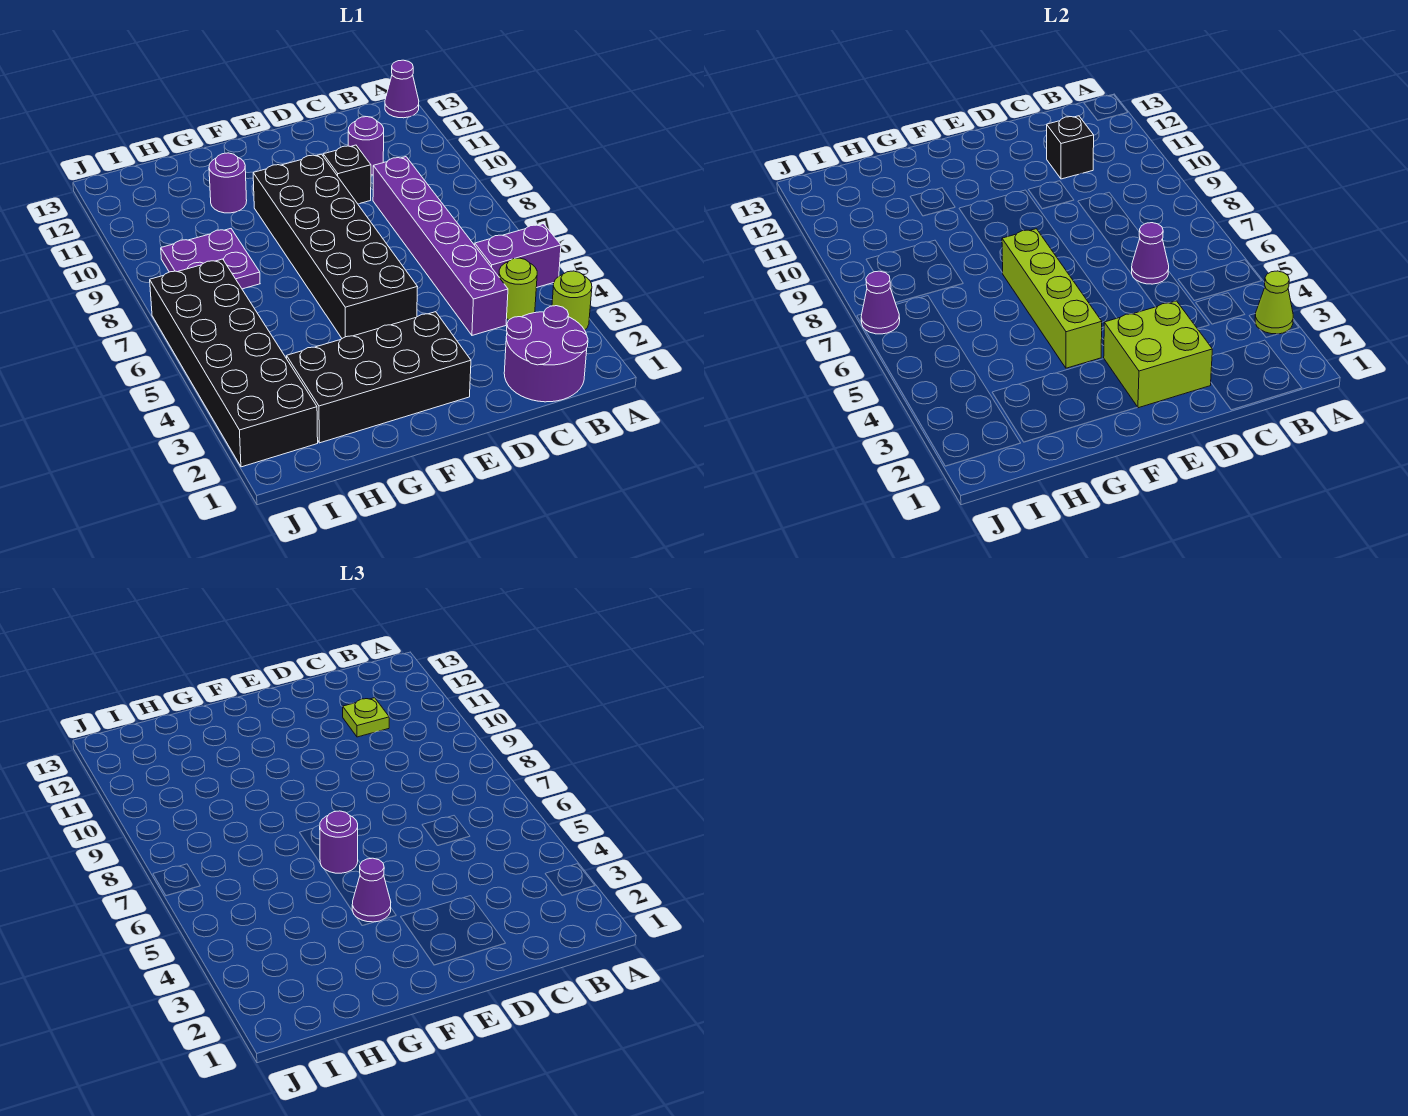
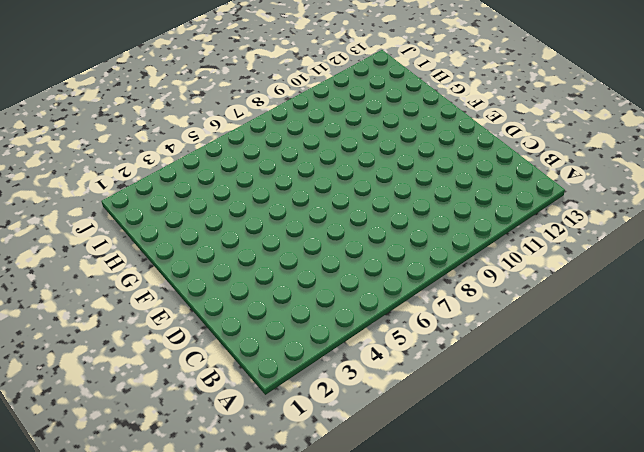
none -> lime 1x1 round brick [552,271,592,330]
none -> purple 1x2 brick [475,224,561,288]
none -> purple 1x1 cone [385,60,419,118]

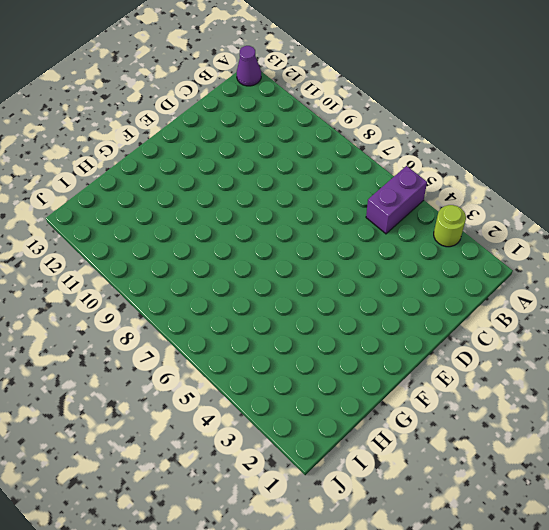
none -> purple 2x2 round brick [504,306,588,402]
none -> lime 1x1 round brick [499,258,537,320]
none -> purple 1x6 brick [373,157,508,335]

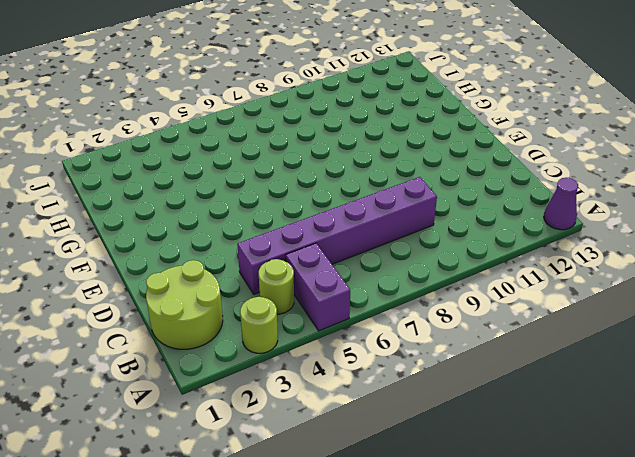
lime 2x2 round brick [146,260,223,349] -> purple 2x2 round brick [504,306,588,402]
none -> purple 1x1 round brick [348,117,384,175]
none -> black 1x1 brick [323,145,371,204]
none -> black 2x4 brick [287,312,471,443]

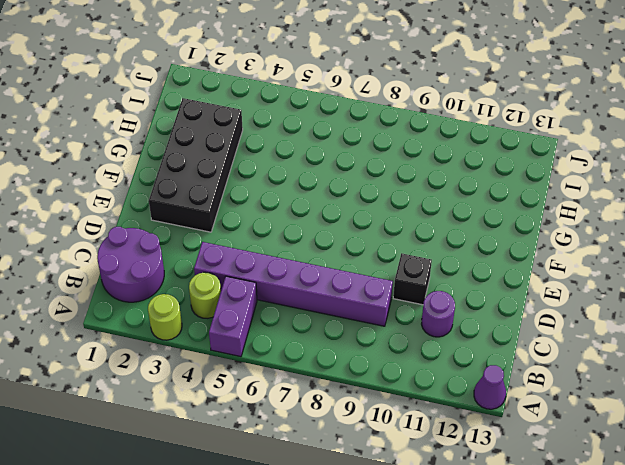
none -> black 2x6 brick [253,154,417,338]
none -> purple 1x1 round brick [209,153,247,213]
none -> purple 2x2 plate [161,229,260,289]

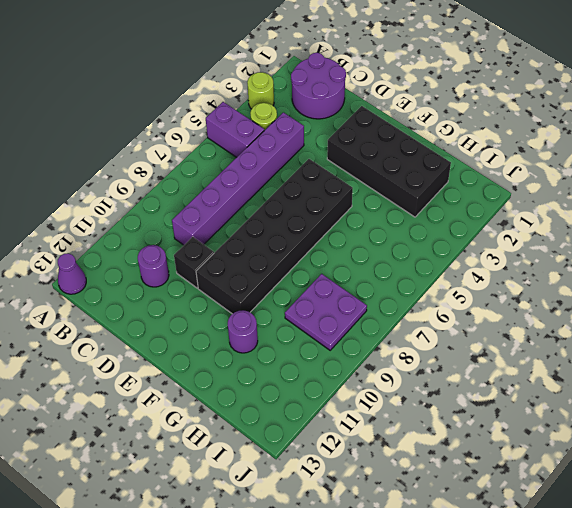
none -> black 2x6 brick [150,259,318,467]
none -> lime 1x1 cone [1255,271,1293,334]
none -> purple 1x1 cone [1132,223,1169,284]

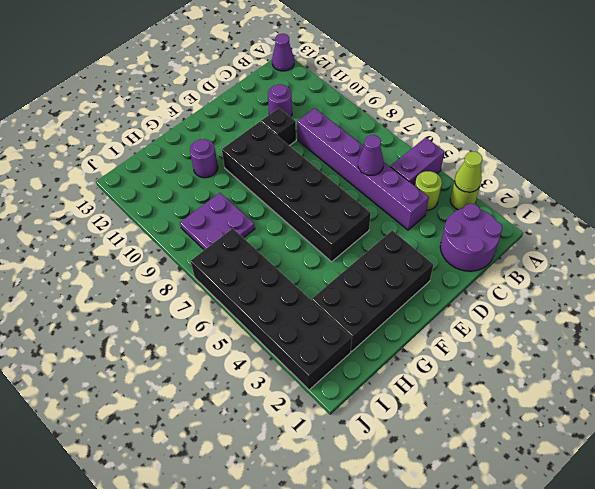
none -> black 1x1 brick [1047,116,1094,179]
none -> lime 2x2 brick [1104,301,1212,408]
none -> lime 1x4 brick [1002,229,1102,368]

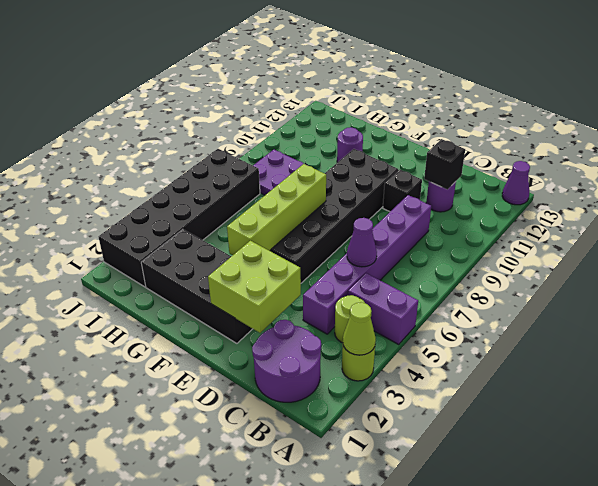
none -> purple 1x1 cone [861,271,900,334]
none -> lime 1x1 plate [343,698,389,737]
none -> purple 1x1 cone [352,858,391,922]

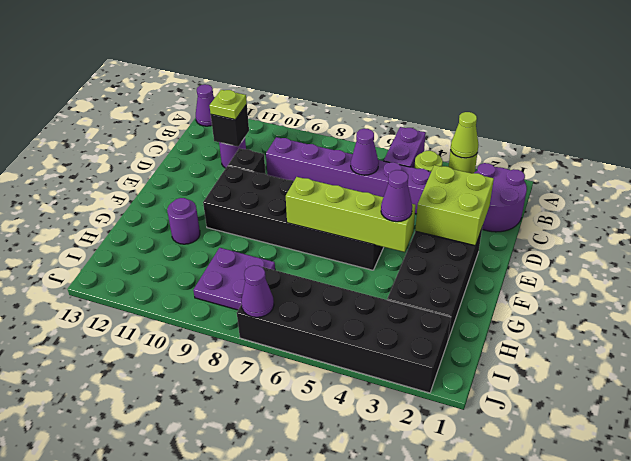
none -> purple 1x1 round brick [320,811,358,873]

